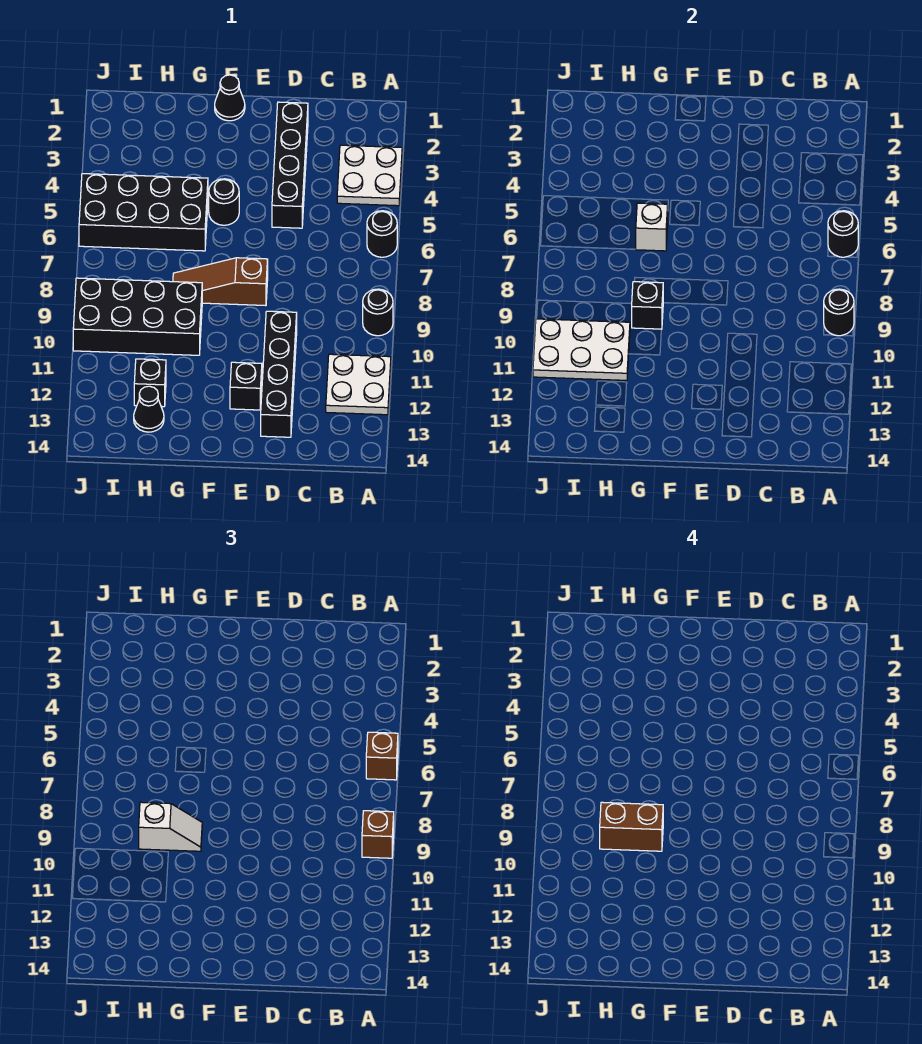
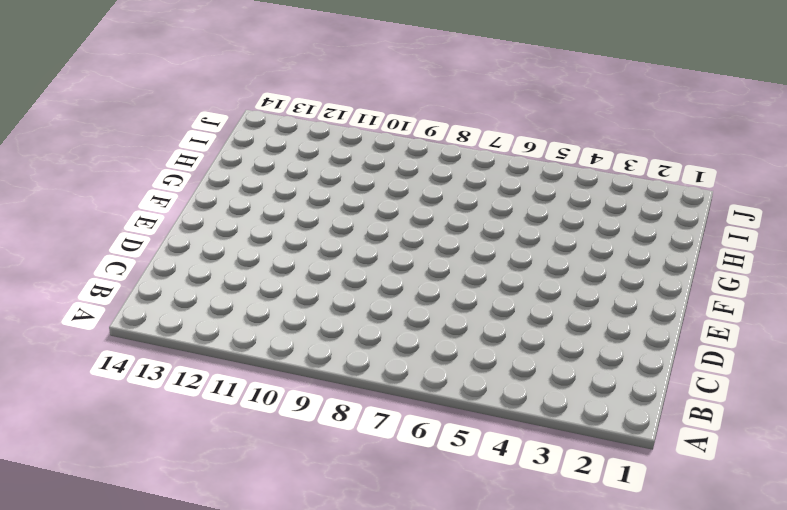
none -> white 2x2 plate [337,145,402,206]
none -> black 1x1 round brick [367,211,397,257]
none -> black 1x1 round brick [363,289,393,336]

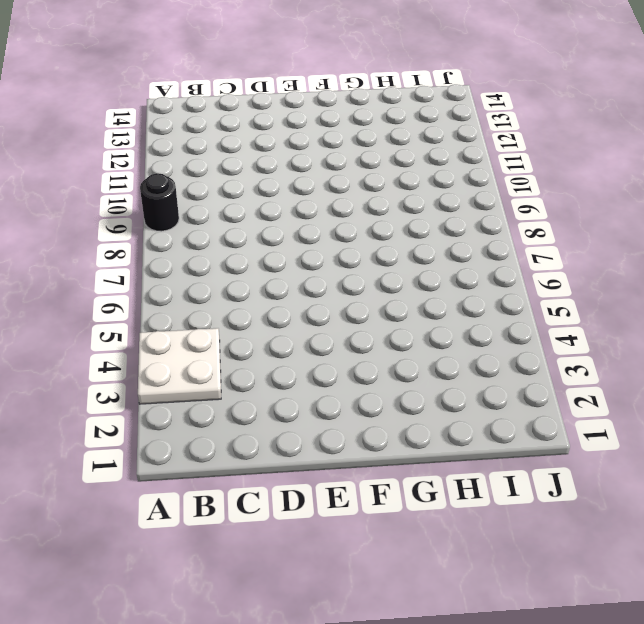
none -> black 1x1 round brick [367,211,397,257]
none -> white 2x2 plate [326,354,391,415]
none -> black 1x4 brick [272,102,308,228]

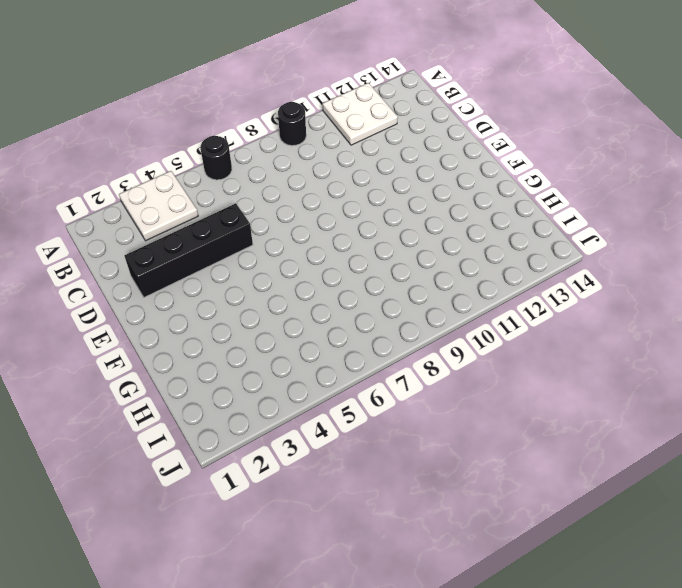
none -> black 1x4 brick [261,311,297,437]
none -> brown 1x3 slope [173,258,268,306]
none -> black 1x1 brick [230,362,262,410]

